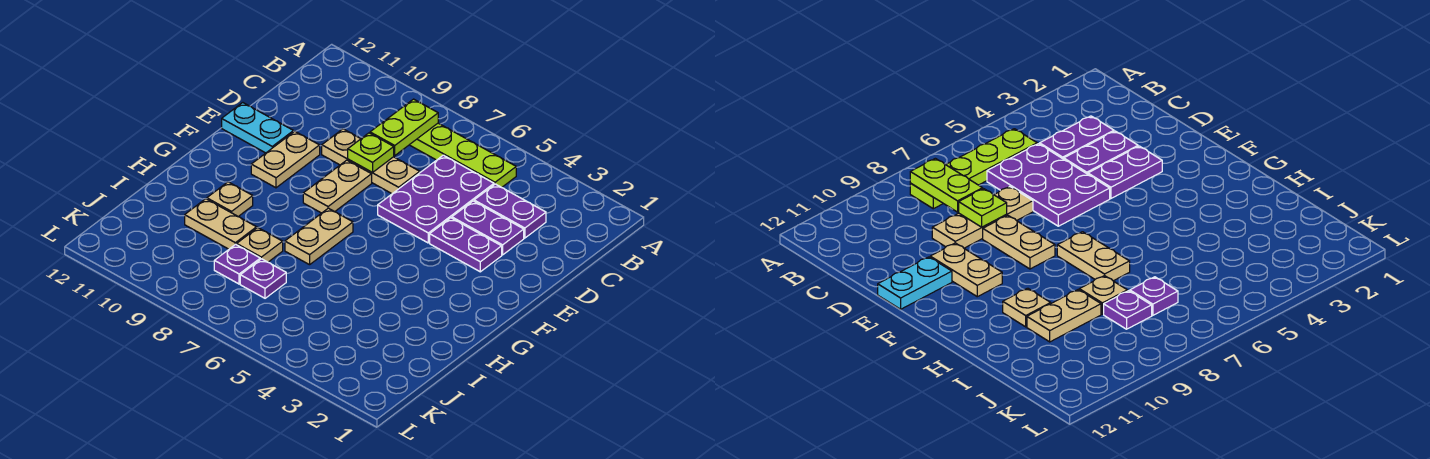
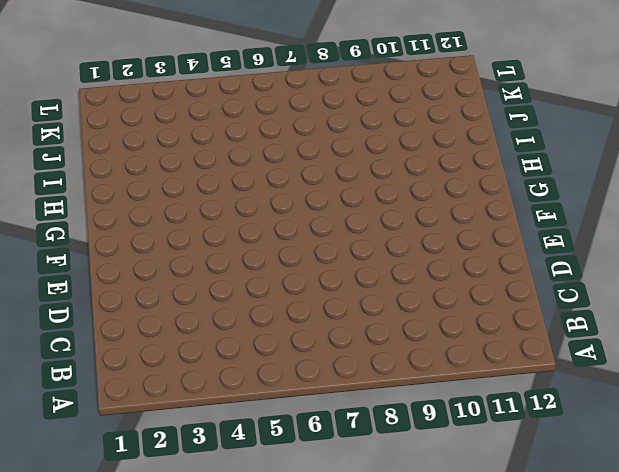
none -> lime 1x4 plate [410,123,516,187]
none -> purple 1x2 plate [474,184,546,238]
none -> purple 2x3 plate [378,155,494,243]

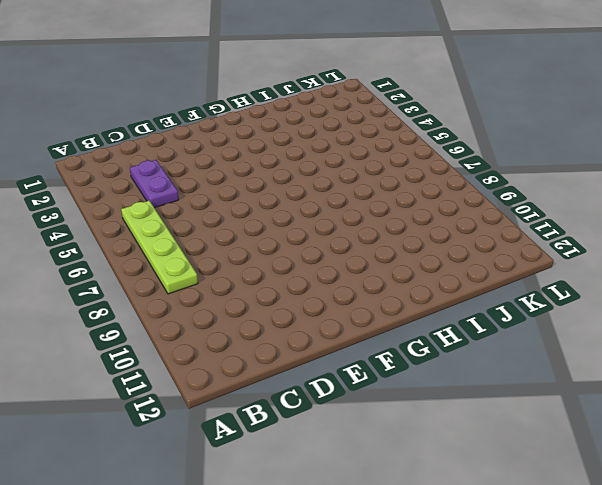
none -> purple 2x3 plate [378,155,494,243]
none -> purple 1x2 plate [452,201,524,255]
none -> tan 1x3 plate [322,129,420,194]

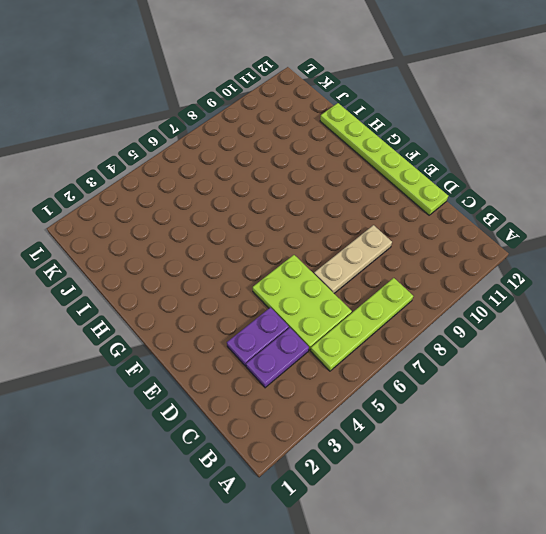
lime 2x3 plate [253,255,352,350] -> purple 2x3 plate [378,155,494,243]
lime 1x6 plate [320,103,448,215] -> cyan 1x2 plate [222,103,293,153]
none -> purple 1x2 plate [430,218,502,272]
none -> tan 1x2 plate [303,160,372,213]
none -> tan 1x2 plate [251,131,320,188]

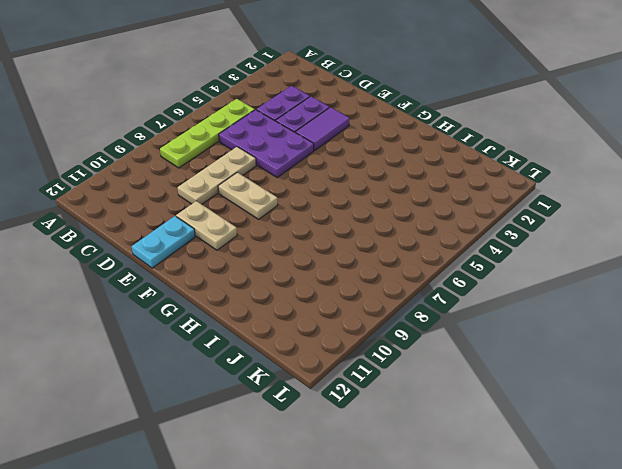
purple 1x2 tile [295,107,350,151] -> purple 1x2 plate [430,218,502,272]
none -> tan 1x2 plate [285,208,353,265]
none -> tan 1x1 plate [207,182,253,217]
none -> tan 1x1 plate [237,228,283,262]

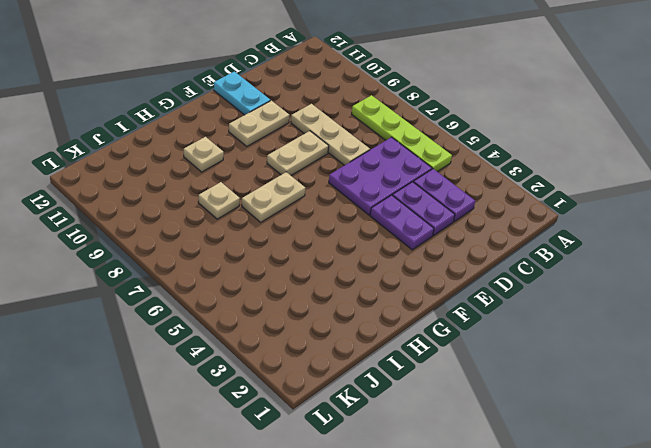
none -> tan 1x2 plate [185,199,257,249]
none -> purple 1x1 plate [240,259,286,298]
none -> purple 1x1 plate [214,244,260,284]

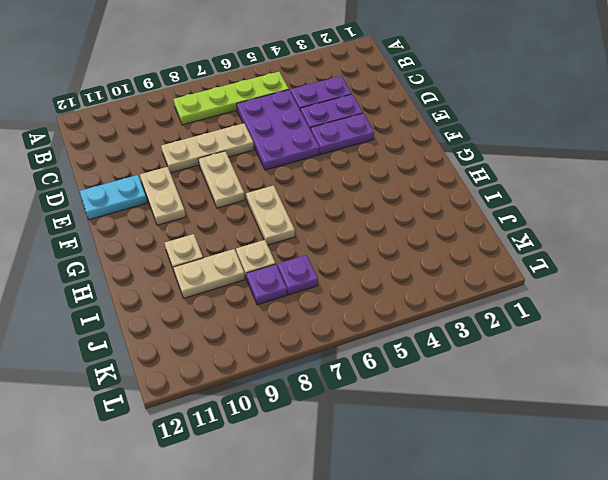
none -> lime 1x2 plate [370,99,438,155]
none -> lime 1x1 plate [348,133,394,172]

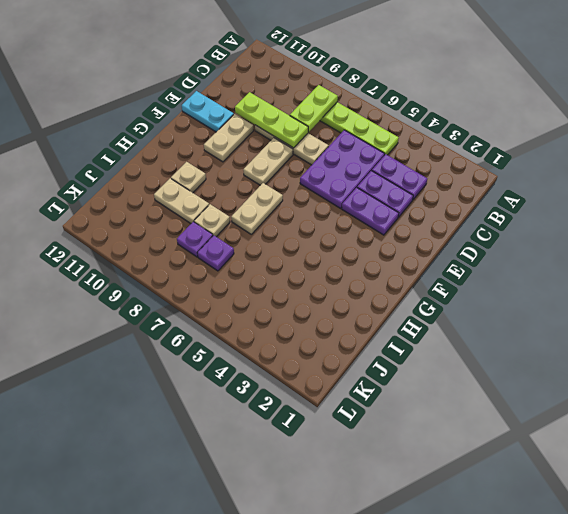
lime 1x3 plate [235,92,308,148] -> lime 1x1 plate [348,133,394,172]

